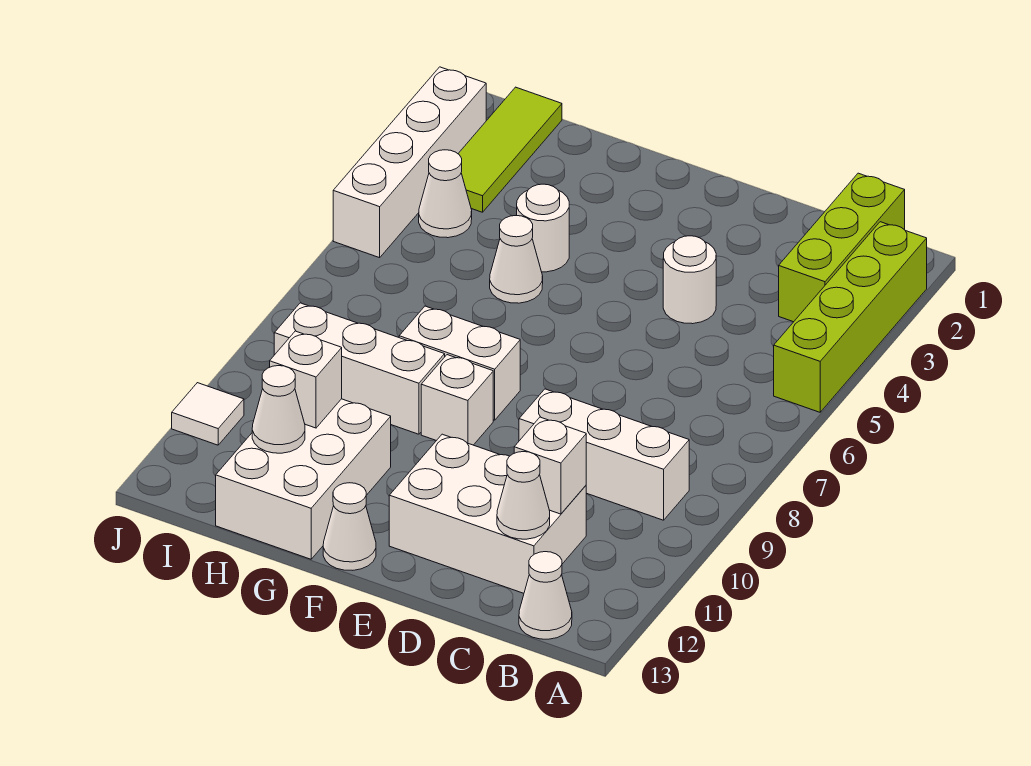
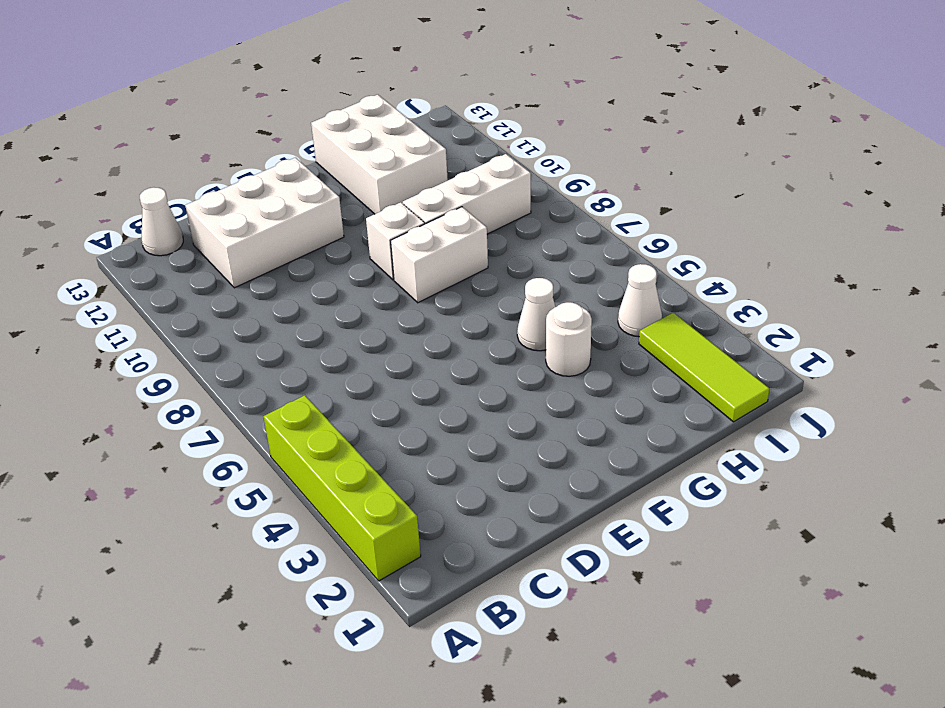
none -> lime 1x3 brick [779,173,905,322]
none -> white 1x3 brick [519,389,689,520]
none -> white 1x1 round brick [663,236,716,324]

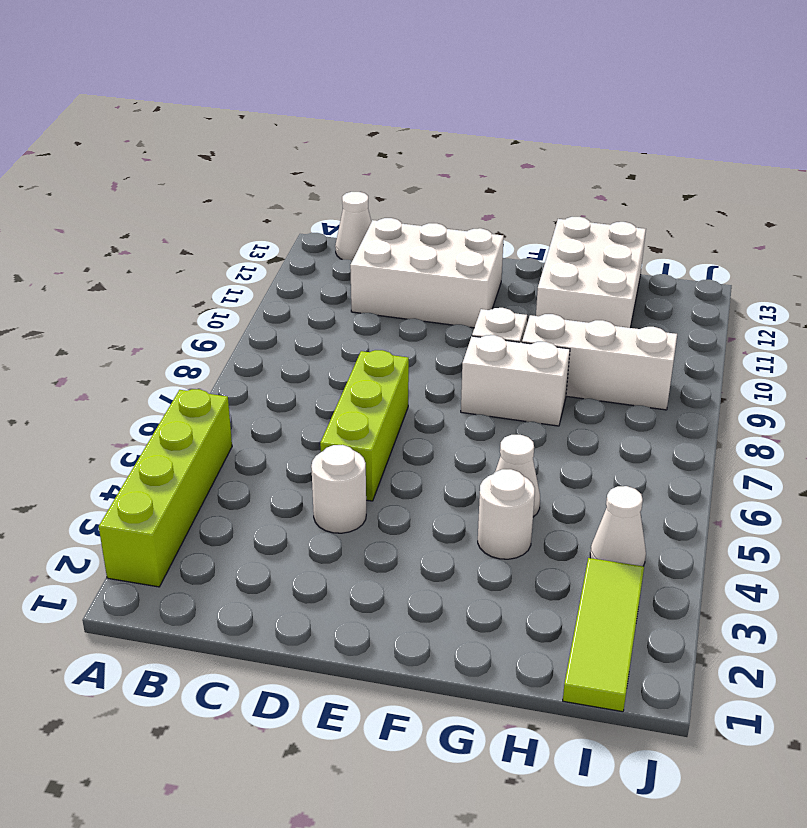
lime 1x3 brick [320,350,409,501] -> lime 1x3 brick moved to [779,173,905,322]
none -> white 1x3 brick [519,389,689,520]
none -> white 1x1 cone [323,483,376,570]
none -> white 1x4 brick [333,67,486,258]

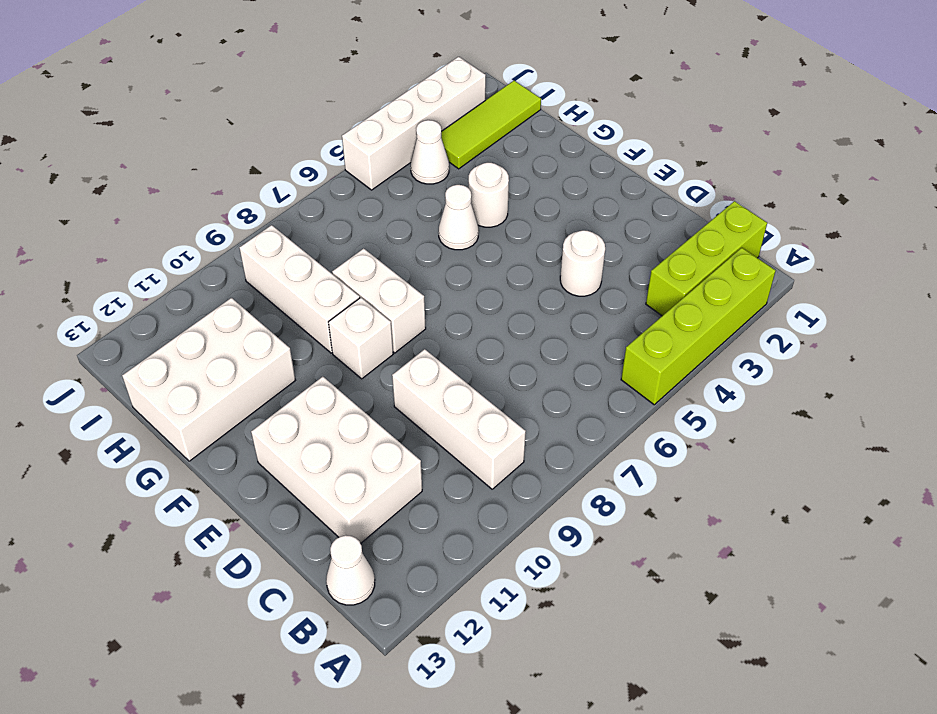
none -> white 1x1 cone [323,483,376,570]
none -> white 1x1 tile [172,383,244,445]
none -> white 1x1 brick [514,417,586,514]

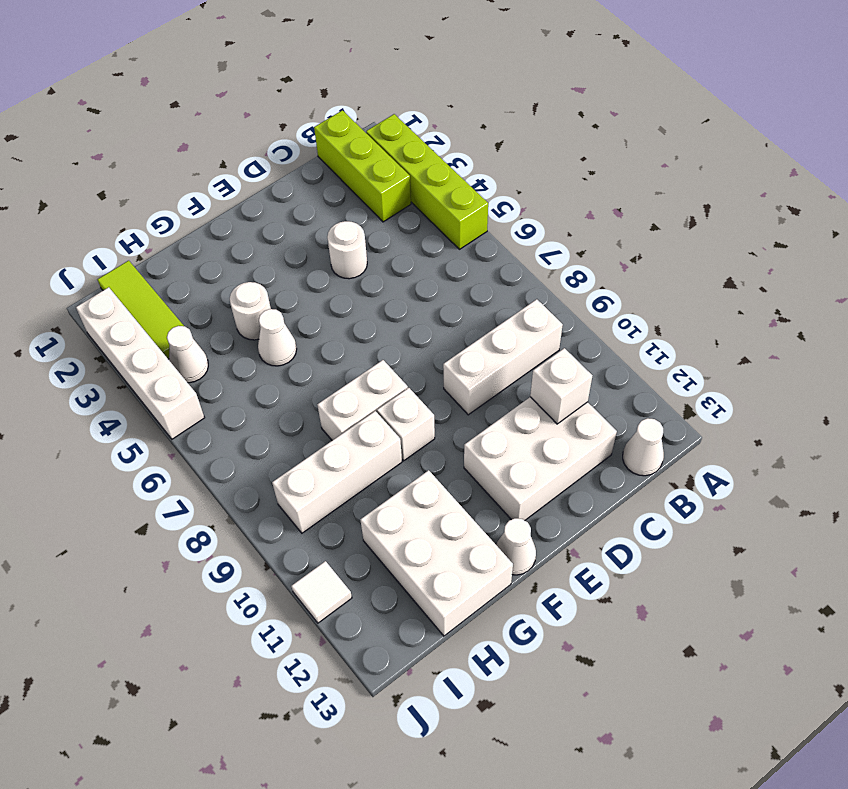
none -> white 1x1 cone [497,452,550,539]
none -> white 1x1 brick [270,331,342,428]
none -> white 1x1 cone [252,366,305,453]

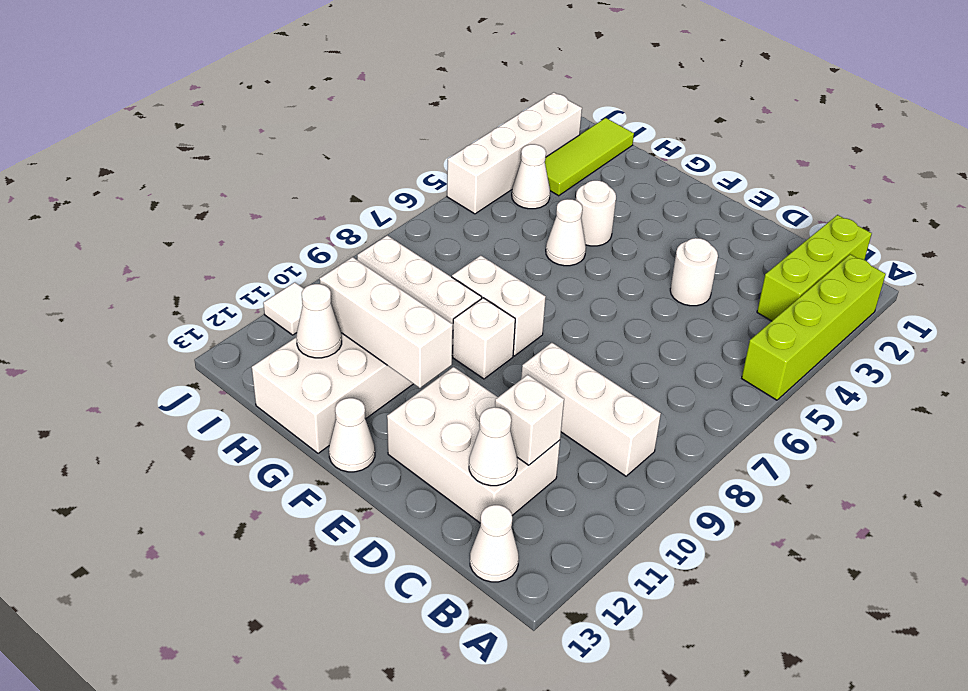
white 1x3 brick [320,257,453,388] -> white 1x1 brick [270,331,342,428]

